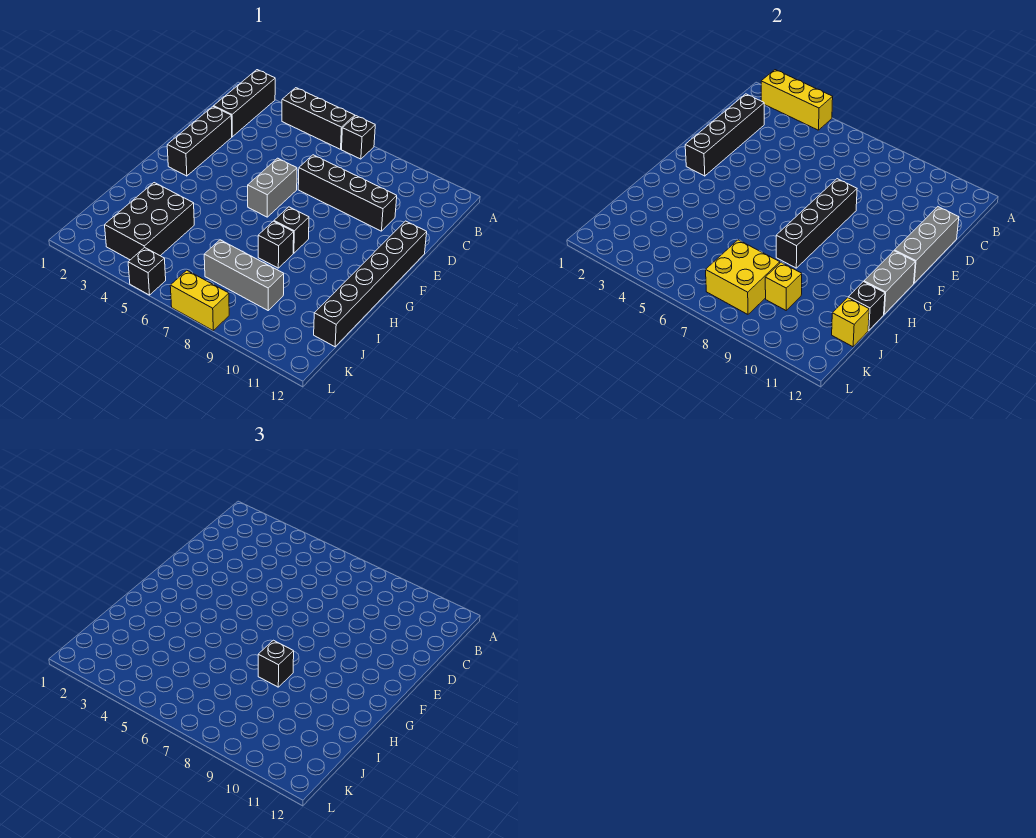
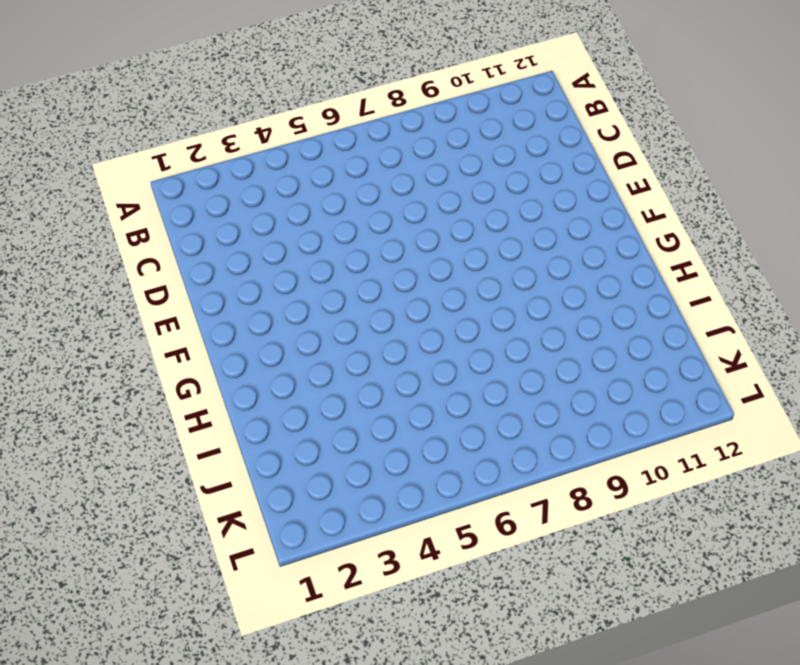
none -> black 1x3 brick [214,70,275,137]
none -> black 1x3 brick [282,88,355,149]
none -> black 1x1 brick [342,116,375,159]

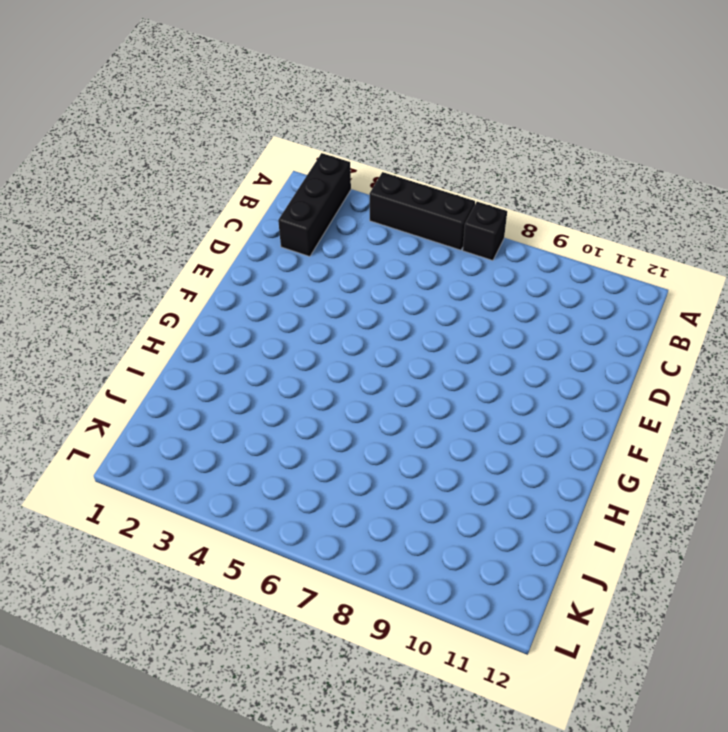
none -> black 1x3 brick [167,106,232,176]
none -> black 1x4 brick [298,155,397,231]
none -> grey 1x2 brick [248,158,297,217]

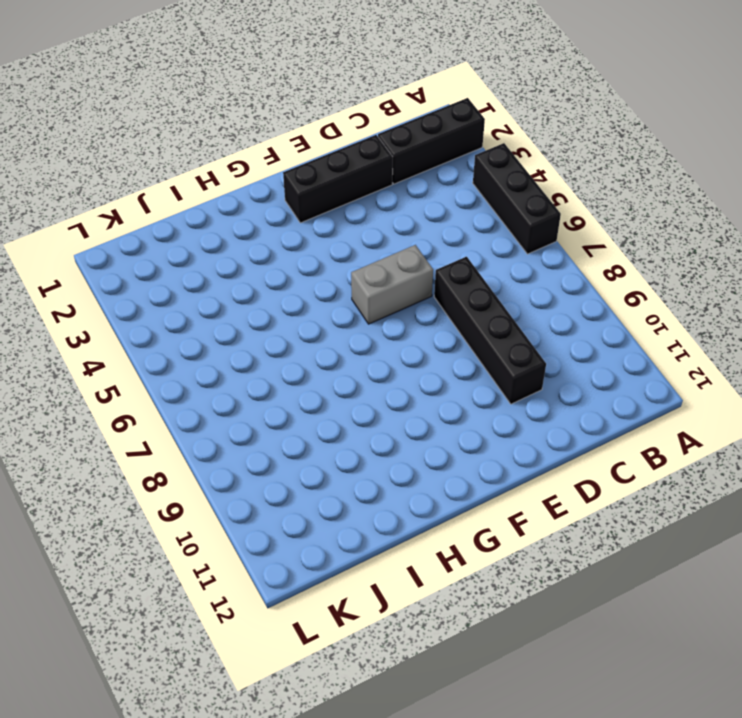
none -> black 1x1 brick [342,116,375,159]
none -> black 1x6 brick [314,221,427,347]
none -> black 1x1 brick [274,207,309,253]

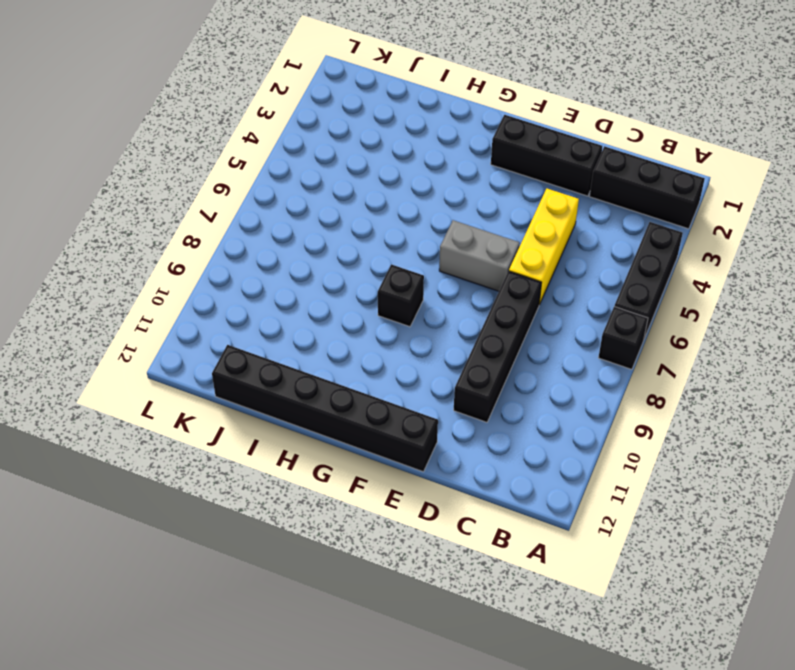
yellow 1x3 brick [509,189,579,305] -> yellow 1x3 brick moved to [761,70,833,130]
none -> black 1x1 brick [258,221,294,268]
none -> black 2x3 brick [105,183,194,260]
none -> grey 1x3 brick [204,240,284,310]

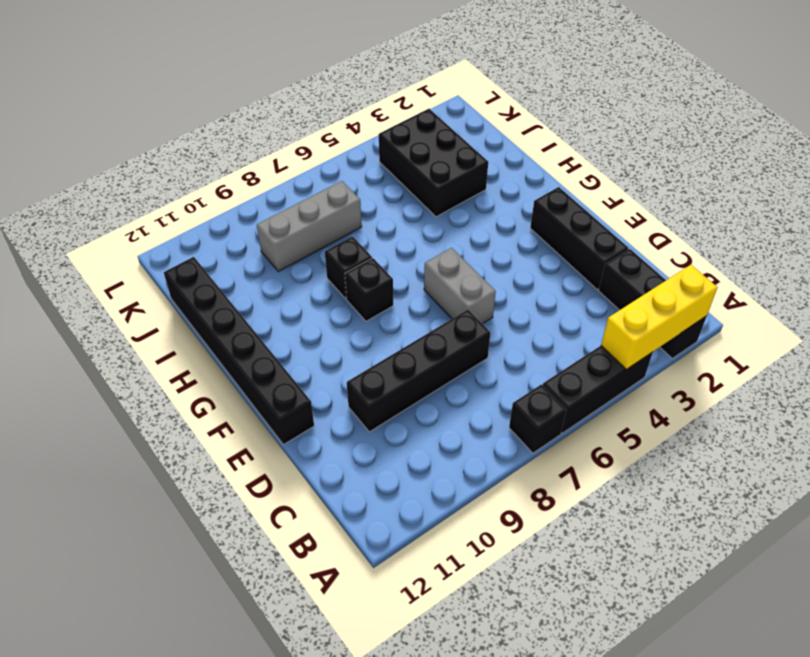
none -> black 1x1 brick [128,247,166,295]
none -> yellow 1x2 brick [170,270,229,330]
none -> black 1x4 brick [685,94,764,176]

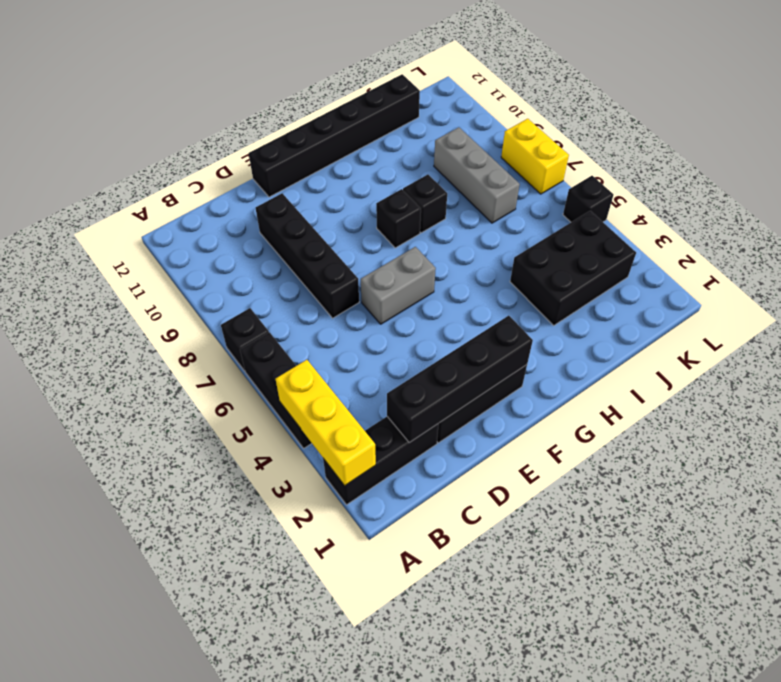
none -> grey 1x3 brick [895,207,959,283]
none -> black 1x4 brick [776,179,857,268]
none -> grey 1x2 brick [864,251,915,314]

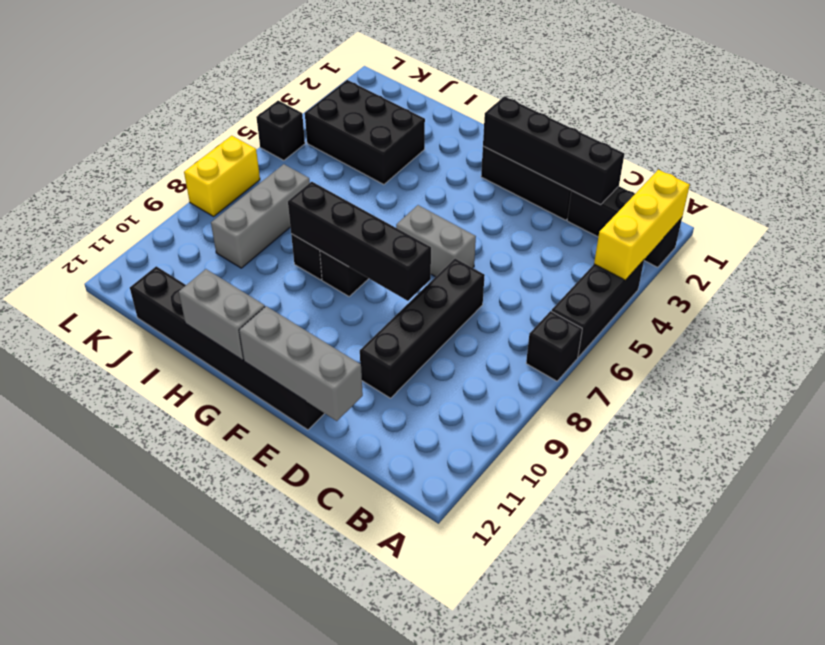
none -> black 1x1 brick [848,282,885,330]
none -> yellow 2x2 brick [706,240,780,314]
none -> yellow 1x1 brick [765,262,802,310]

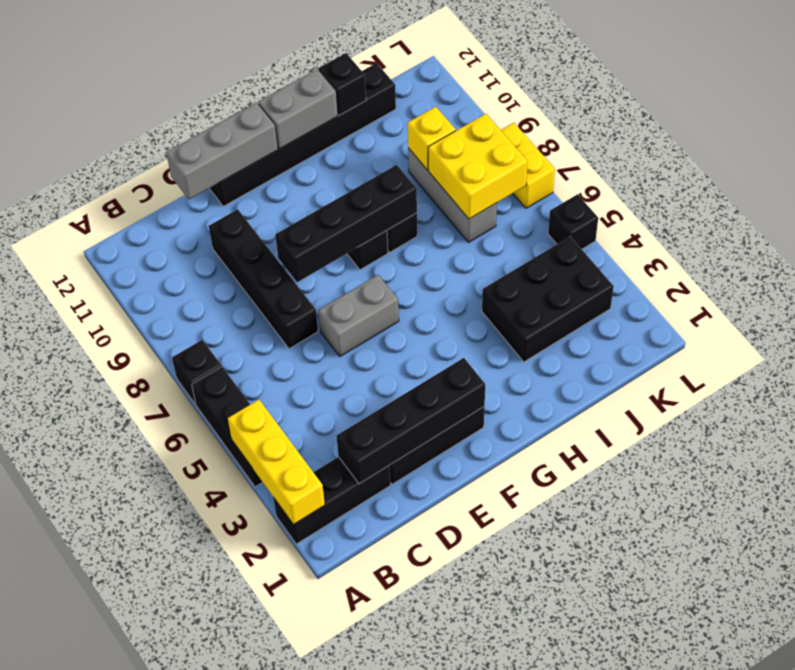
none -> yellow 1x1 brick [832,298,869,347]
none -> black 1x1 brick [258,640,294,687]

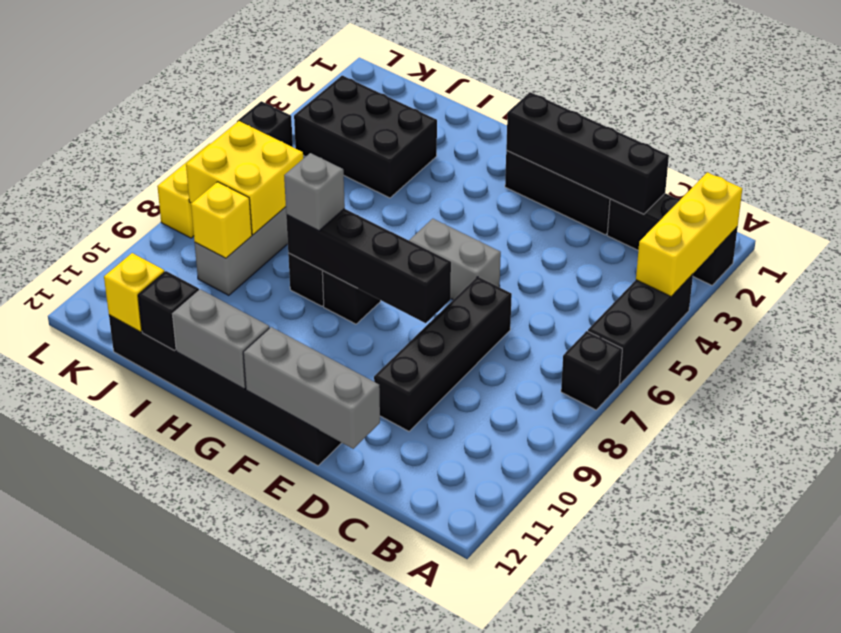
grey 1x1 brick [284,153,345,231] -> black 1x1 brick [258,640,294,687]

